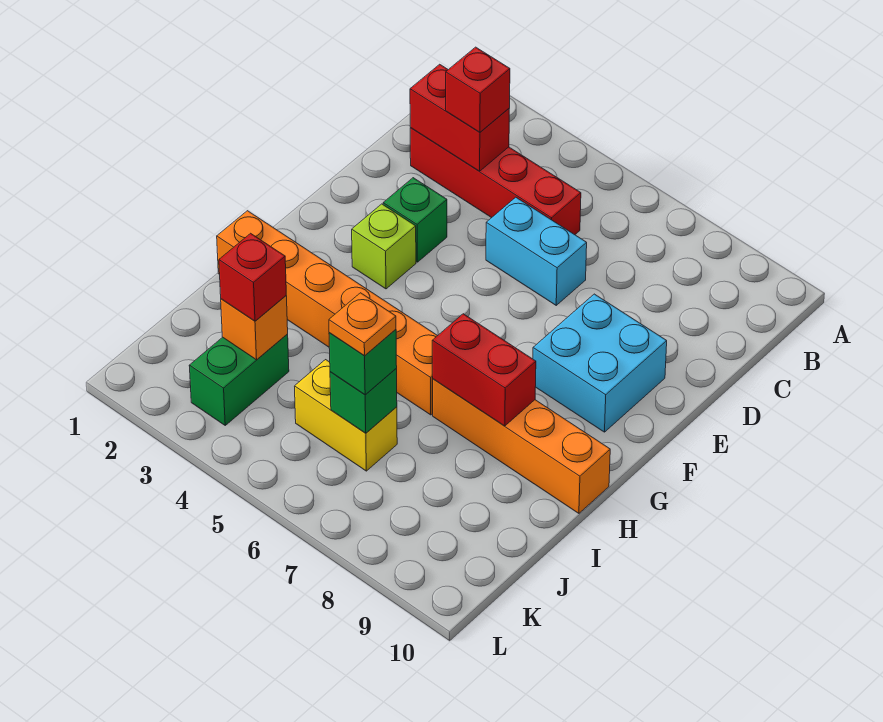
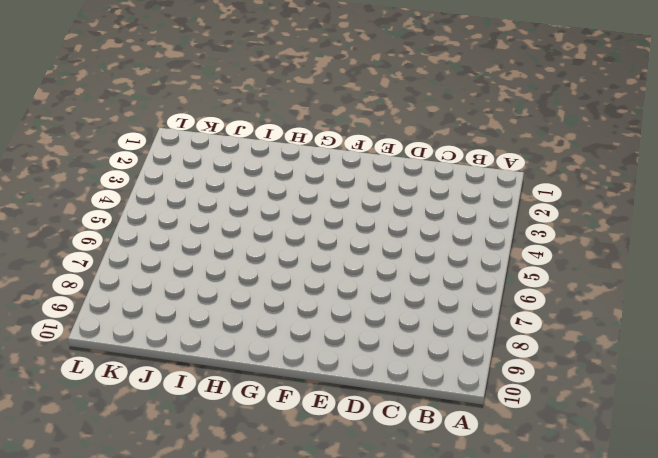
none -> red 1x4 brick [410,128,581,235]
none -> cyan 1x2 brick [486,197,587,305]
none -> green 1x1 brick [383,178,447,262]

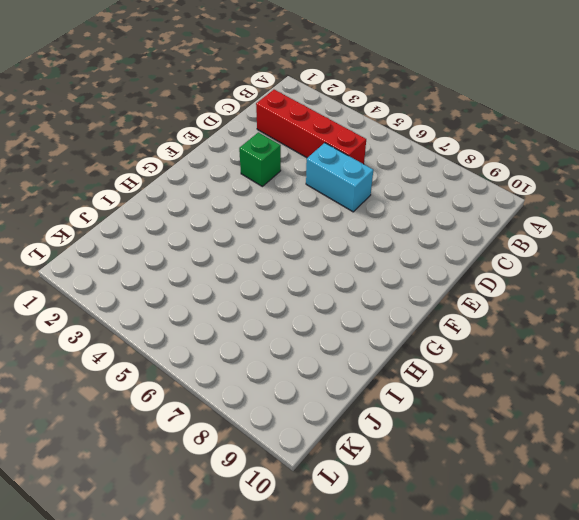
none -> cyan 2x2 brick [533,294,667,432]
none -> lime 1x1 brick [352,204,416,289]
none -> orange 1x6 brick [217,211,437,415]

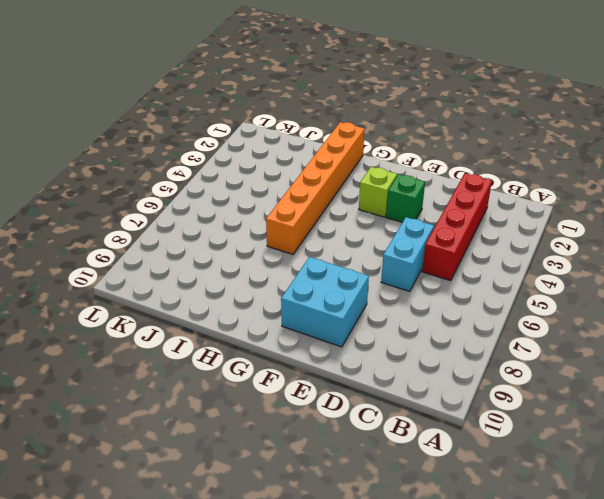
none -> orange 1x4 brick [433,379,610,513]
none -> green 1x2 brick [189,334,289,425]
none -> yellow 1x2 brick [295,360,397,471]

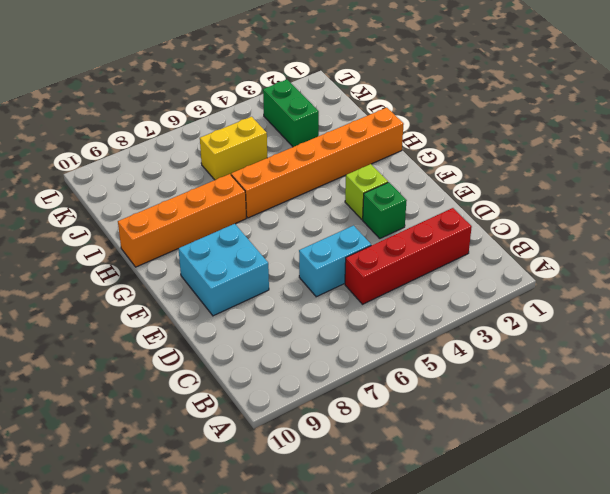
none -> red 1x2 brick [410,64,510,171]
none -> red 1x2 brick [432,314,536,426]
none -> orange 1x1 brick [221,296,288,360]

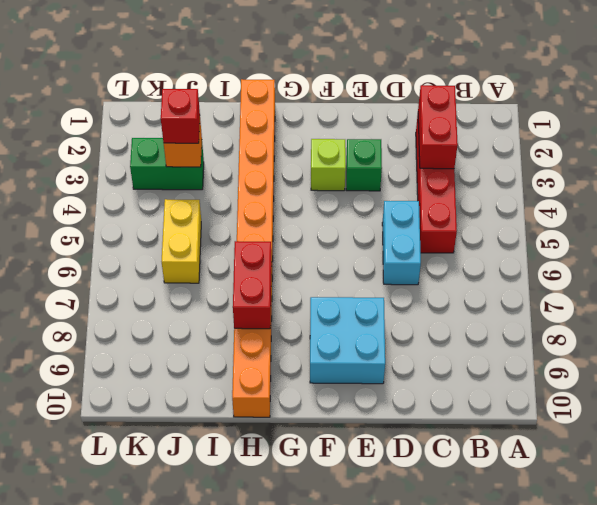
none -> green 1x1 brick [330,369,397,433]
none -> red 1x1 brick [446,47,510,132]
none -> green 1x1 brick [329,329,397,395]

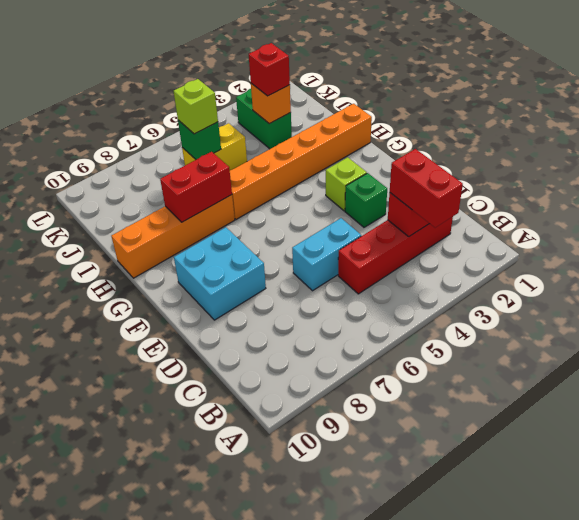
red 1x2 brick [390,149,463,228] -> red 1x1 brick [446,47,510,132]
lime 1x1 brick [174,79,218,134] -> green 1x1 brick [329,329,397,395]
none -> orange 1x1 plate [329,293,396,356]

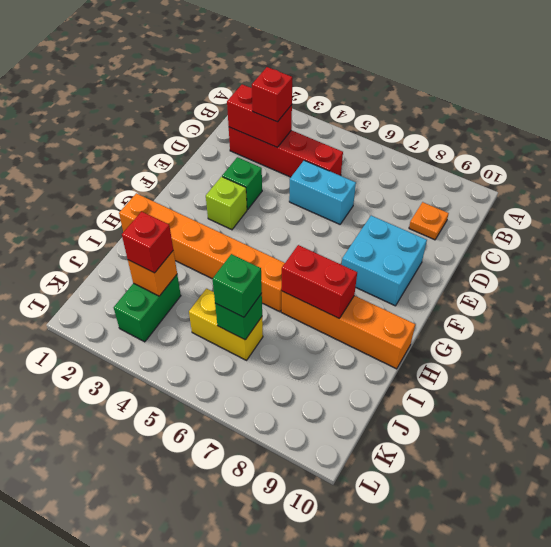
orange 1x1 plate [409,202,449,240] -> orange 1x1 plate moved to [329,293,396,356]

